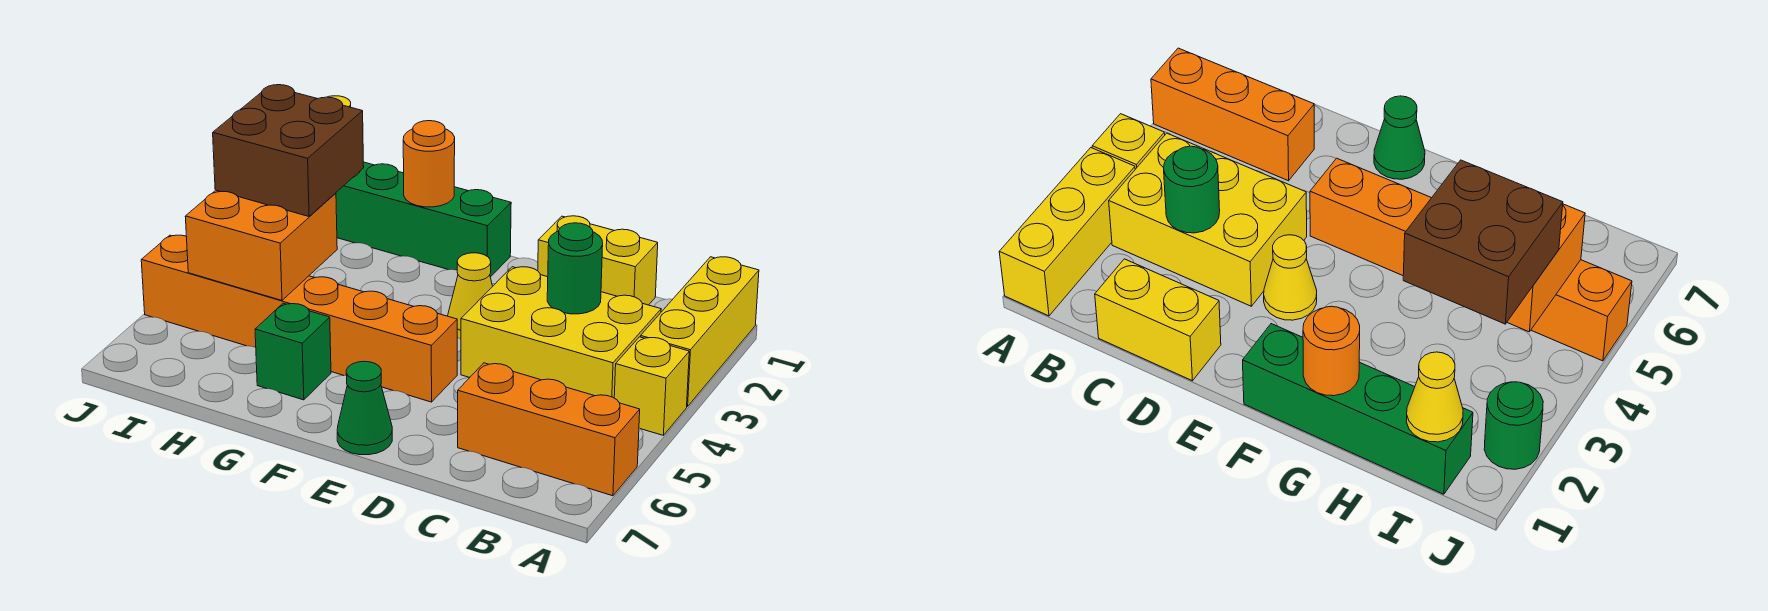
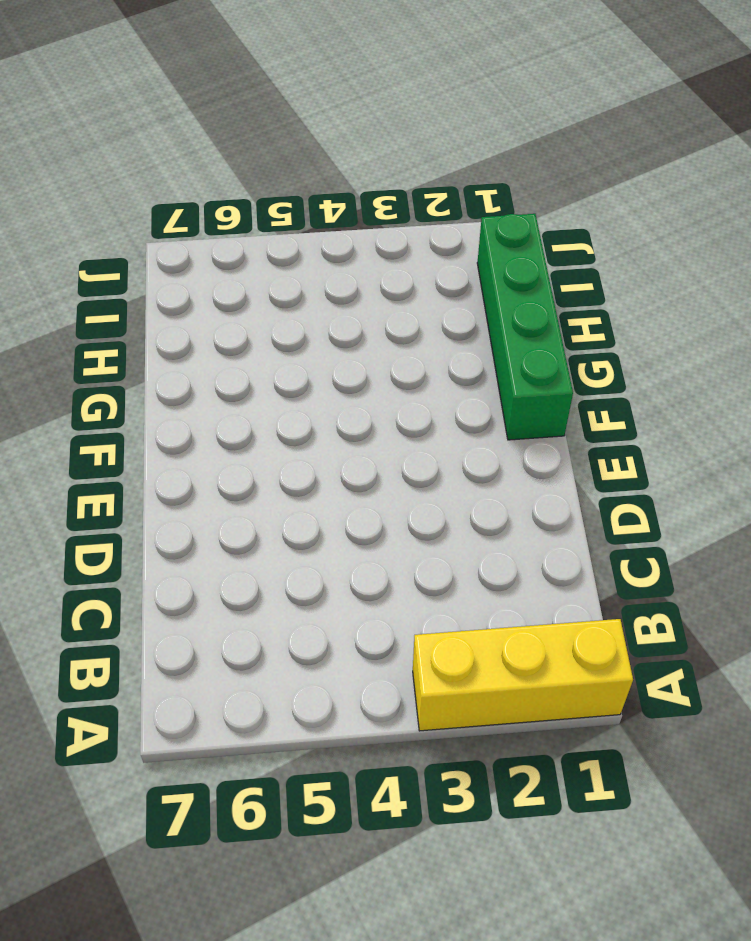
none -> yellow 1x1 brick [614,337,689,435]
none -> orange 1x3 brick [458,363,640,496]
none -> yellow 2x3 brick [461,267,661,398]

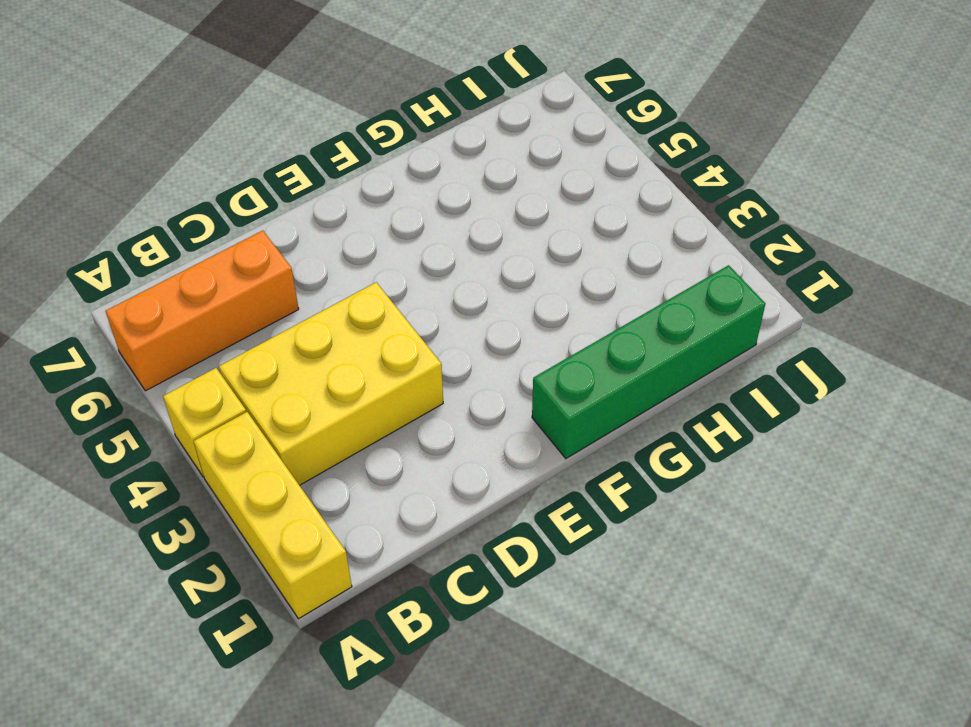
none -> yellow 1x2 brick [538,216,658,305]
none -> yellow 1x1 cone [448,253,493,339]
none -> orange 1x6 brick [141,235,457,402]

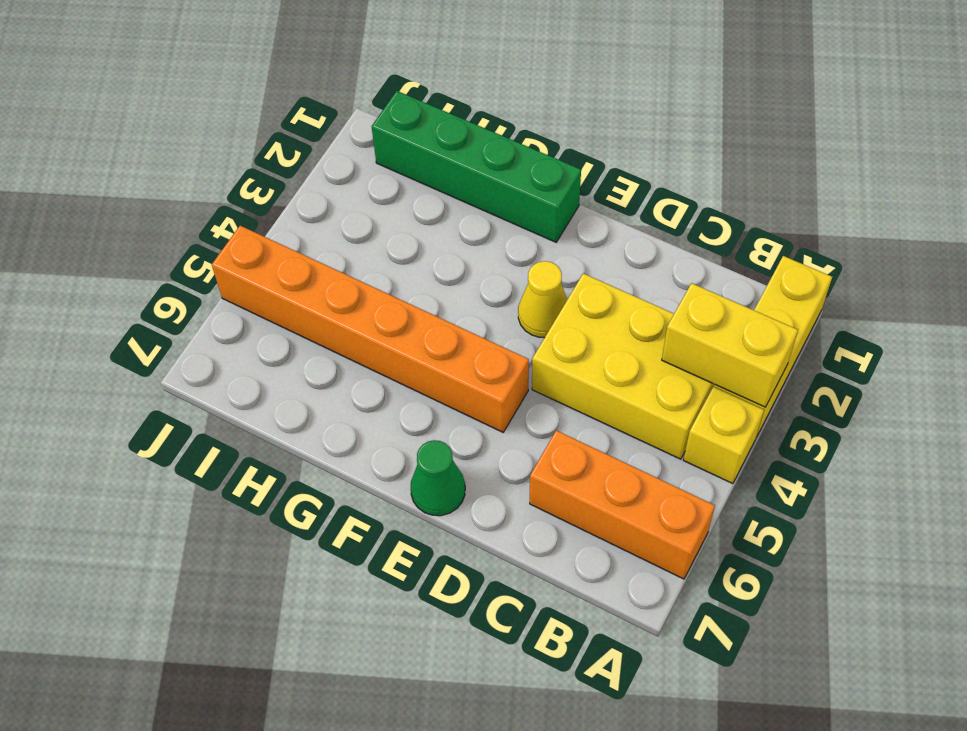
yellow 1x2 brick [662,283,798,407] -> yellow 1x2 brick moved to [538,216,658,305]
none -> green 1x1 brick [255,303,331,400]
none -> green 1x1 round brick [1484,382,1543,469]
none -> green 1x1 round brick [547,223,603,314]

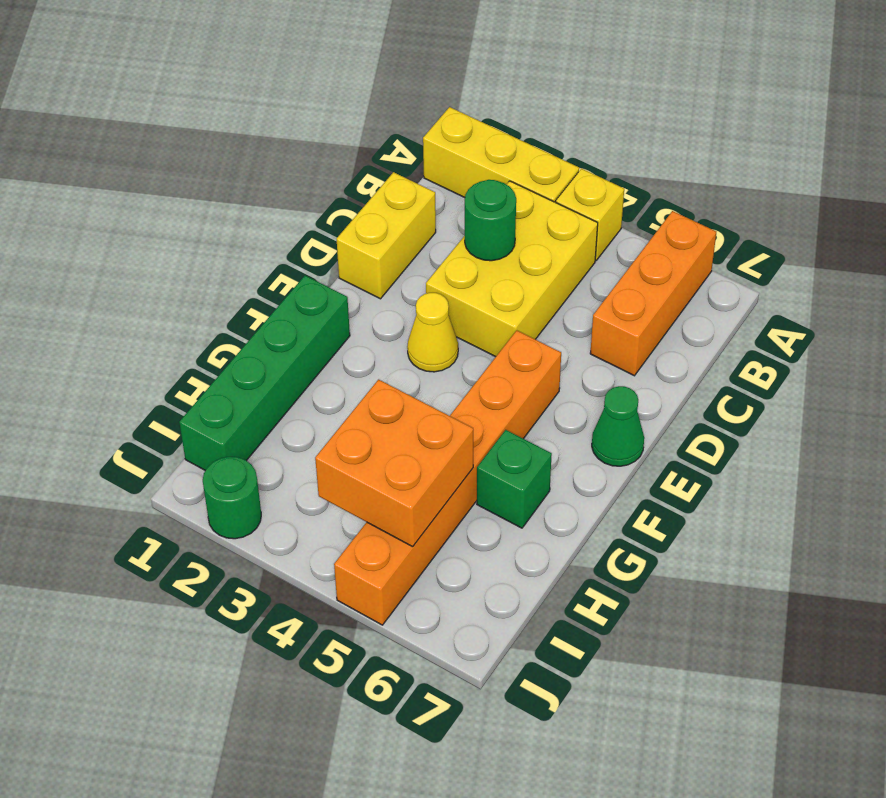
none -> orange 1x1 round brick [403,121,455,207]
none -> yellow 1x1 cone [1406,352,1463,442]
none -> brown 2x2 brick [213,85,364,216]

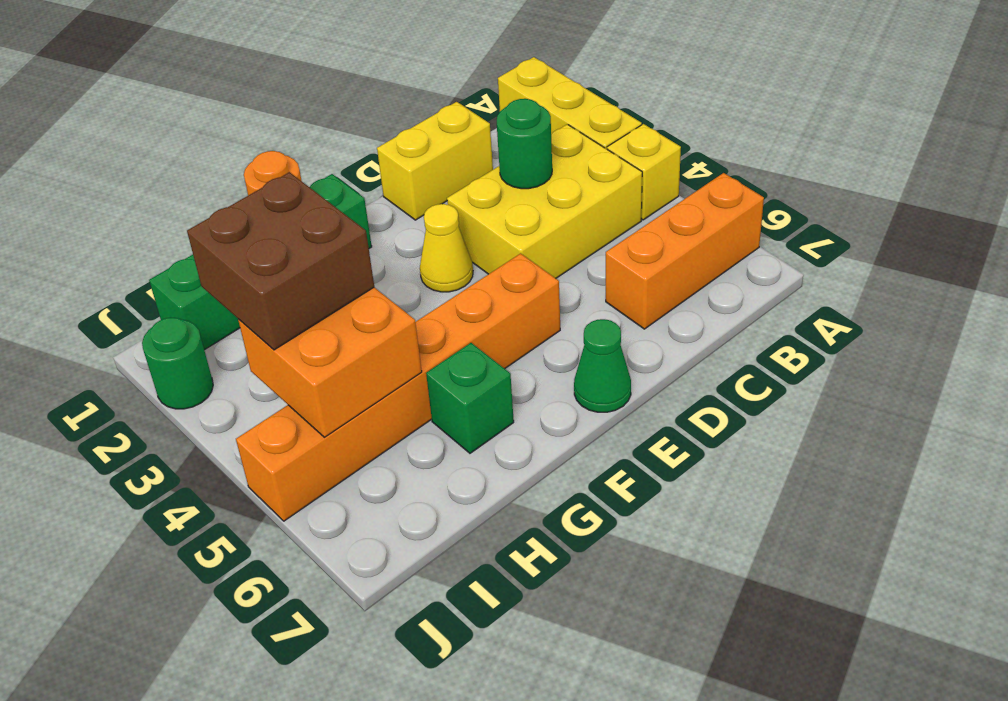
none -> yellow 1x1 cone [1406,352,1463,442]

